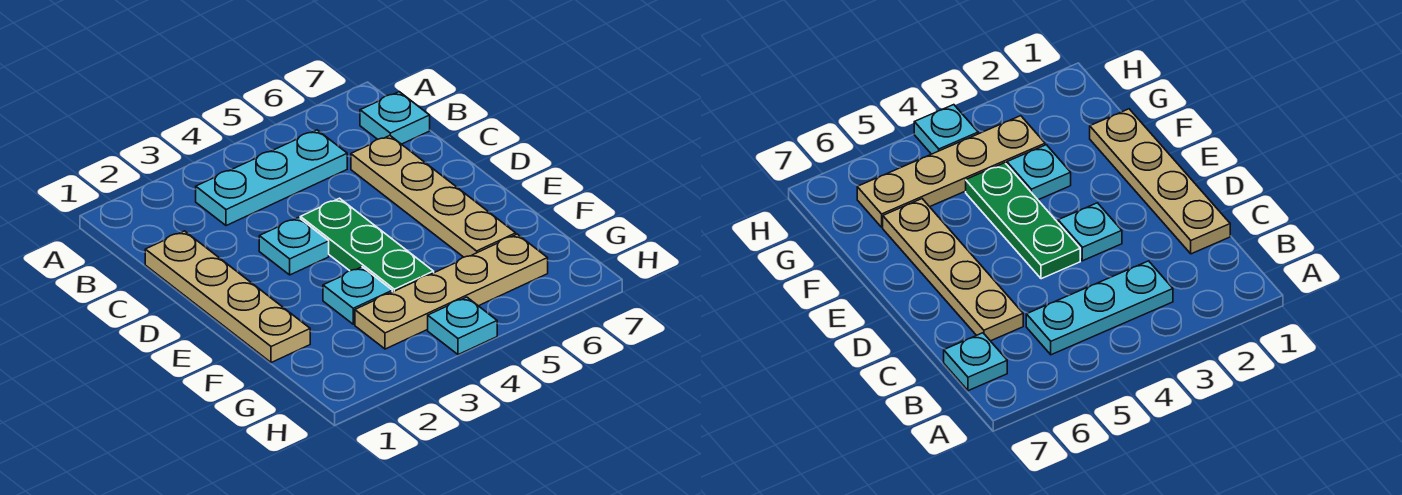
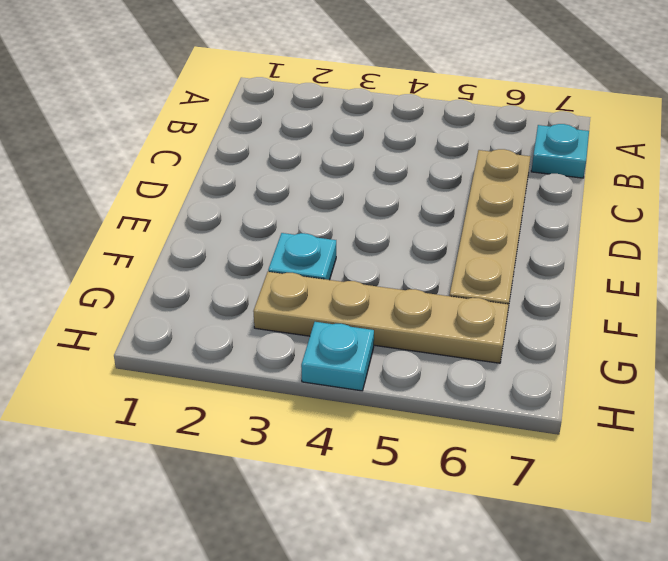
none -> cyan 1x3 plate [196,130,347,226]
none -> tan 1x4 plate [145,231,310,363]

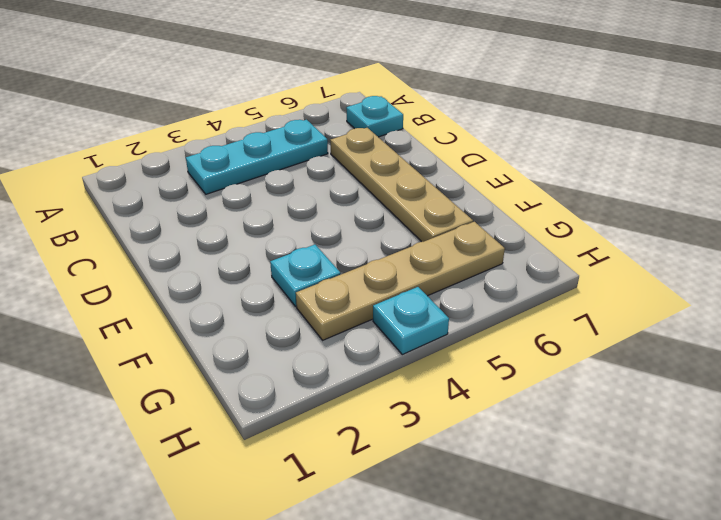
none -> tan 1x4 plate [145,231,310,363]
none -> cyan 1x1 plate [259,218,329,275]

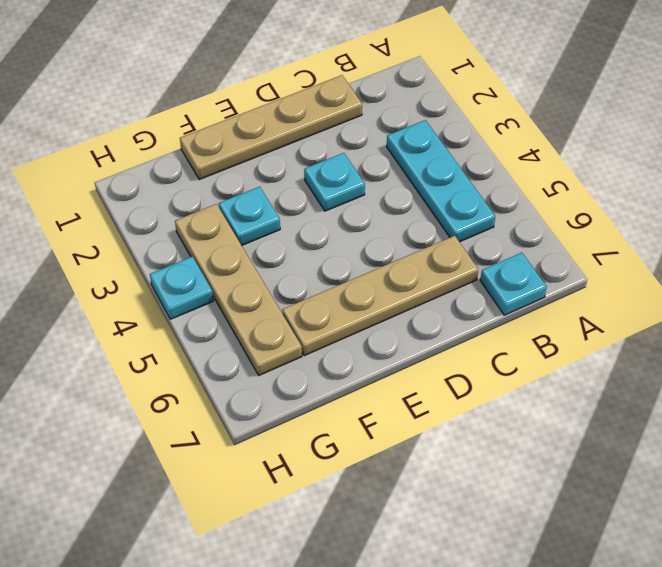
none -> green 1x3 plate [300,198,434,292]

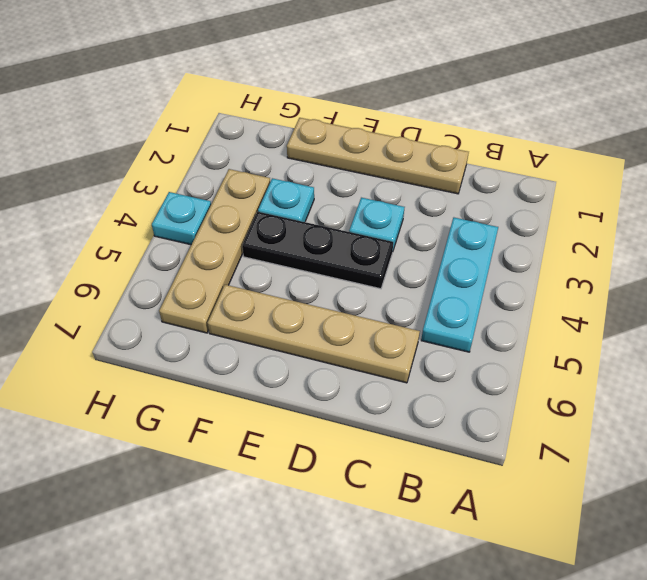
black 1x3 plate [242,212,393,289] -> green 1x3 plate [300,198,434,292]
none -> cyan 1x1 plate [360,92,430,144]

